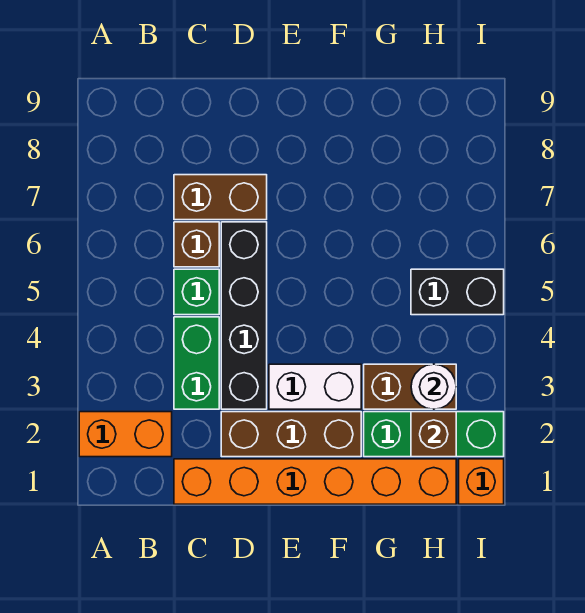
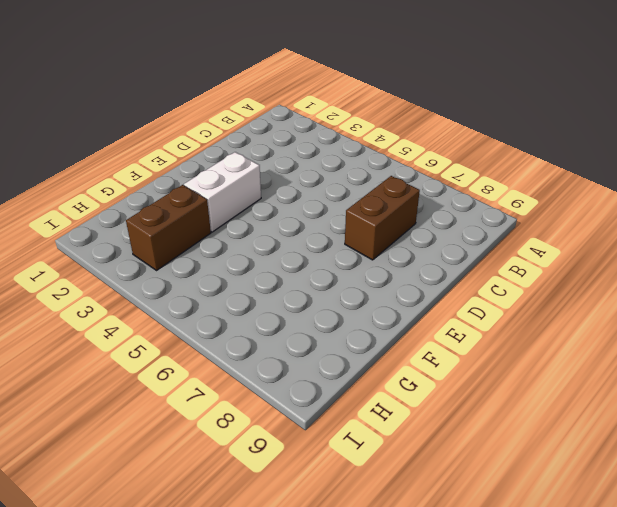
none -> orange 1x2 brick [79,412,172,457]
none -> orange 1x6 brick [174,459,456,504]
none -> green 1x2 brick [174,317,219,409]

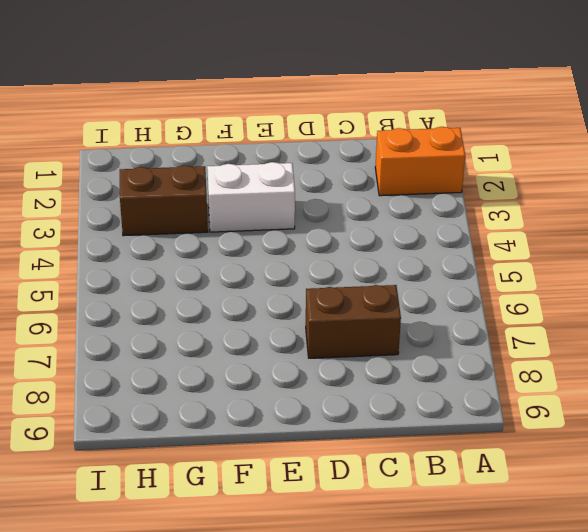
none -> orange 1x6 brick [174,459,456,504]
none -> green 1x2 brick [174,317,219,409]
none -> green 1x1 brick [174,269,219,315]

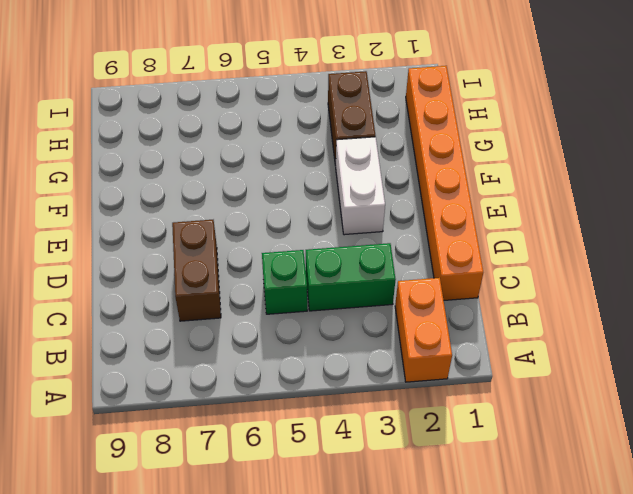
none -> brown 1x1 brick [174,222,219,267]
none -> brown 1x3 brick [221,412,361,457]
none -> black 1x4 brick [221,222,267,409]

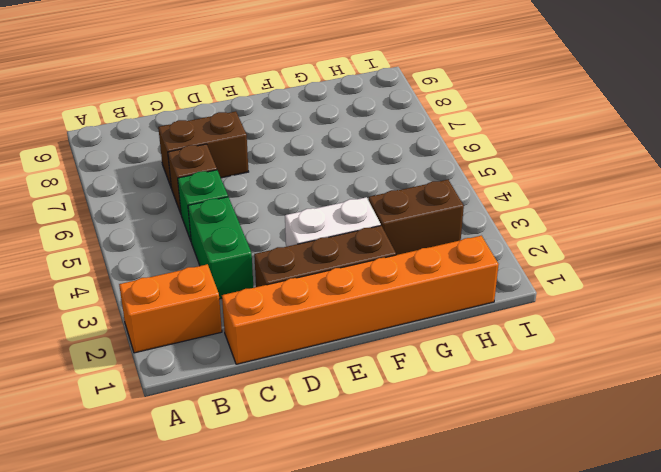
none -> black 1x4 brick [221,222,267,409]
none -> green 1x3 brick [364,412,504,457]
none -> black 1x2 brick [411,269,504,315]

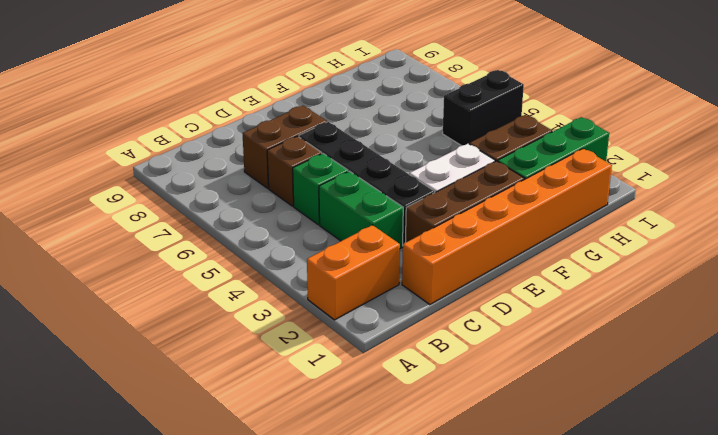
none -> orange 1x1 brick [459,459,504,504]
none -> brown 1x1 brick [411,412,456,457]
none -> white 1x1 round brick [411,364,456,409]

